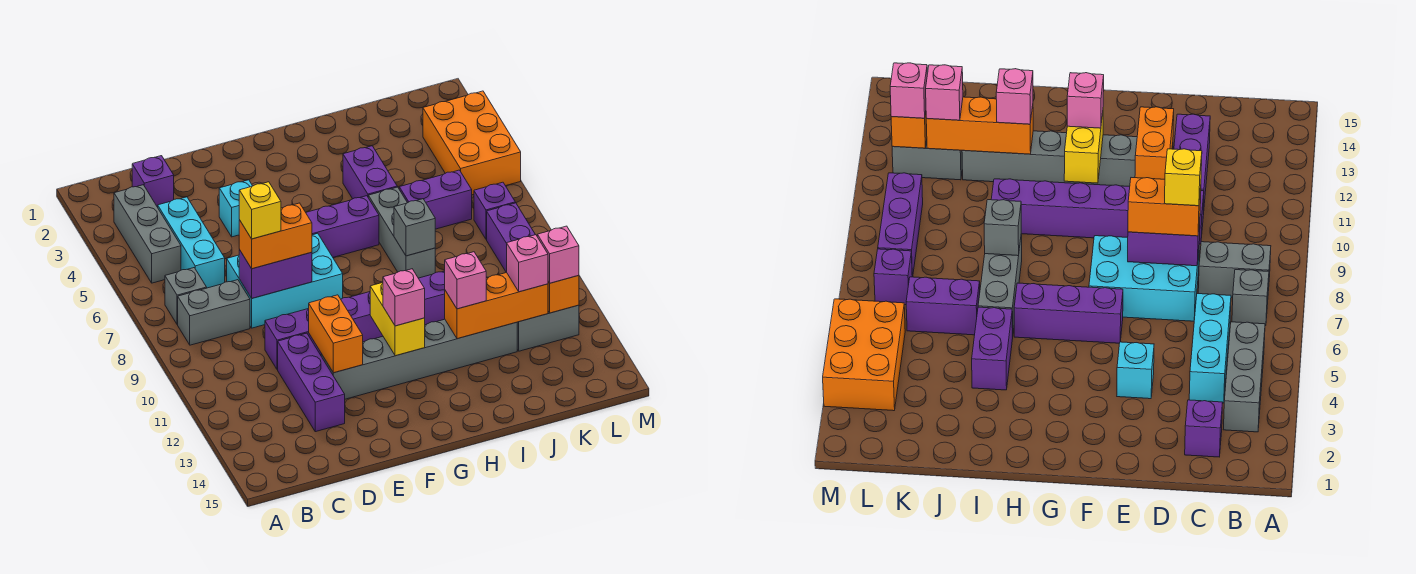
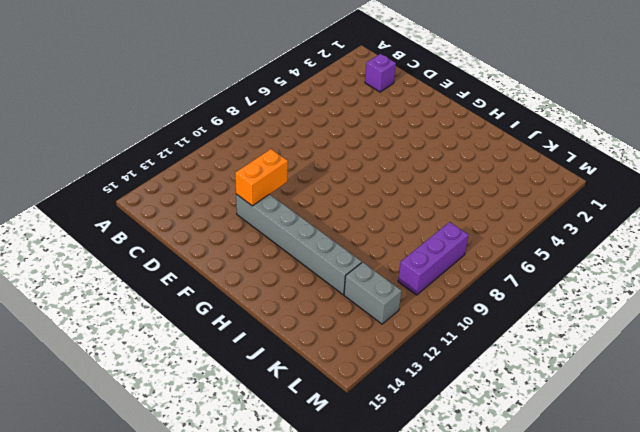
none -> grey 1x3 brick [114,185,181,283]
none -> grey 1x1 brick [165,268,207,325]
none -> grey 1x2 brick [178,280,250,345]
none -> cyan 1x3 brick [158,197,225,288]

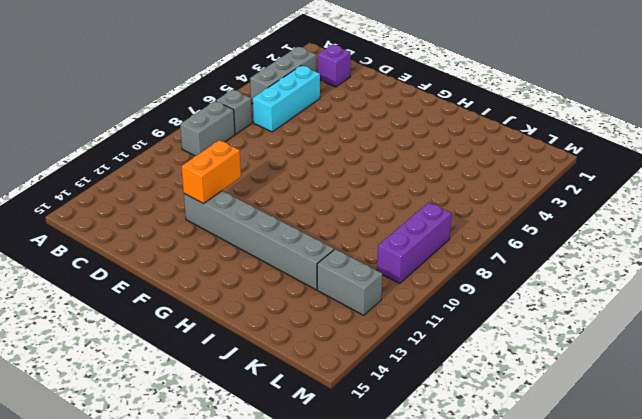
grey 1x2 brick [180,101,235,156] -> grey 1x2 brick turned to [178,280,250,345]
none -> cyan 2x3 brick [227,233,343,328]
none -> purple 1x6 brick [265,271,445,370]
none -> purple 1x3 brick [278,333,345,432]
none -> cyan 1x1 brick [219,180,252,237]

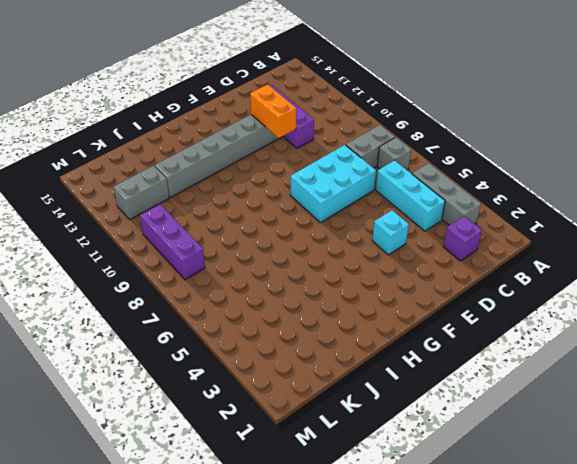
none -> purple 1x6 brick [265,271,445,370]
none -> purple 1x3 brick [306,196,379,257]
none -> purple 1x2 brick [343,146,397,199]
none -> grey 1x3 brick [368,187,435,278]

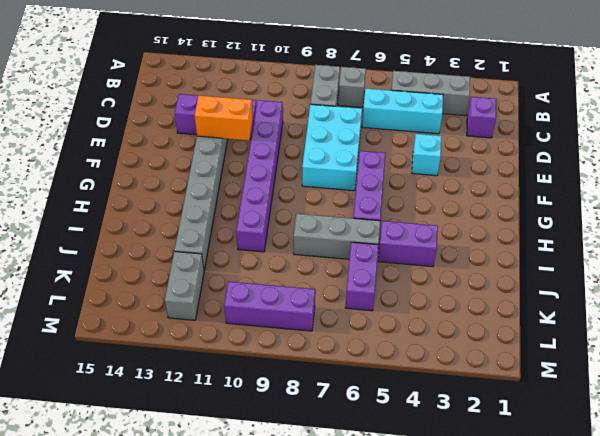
none -> orange 2x3 brick [423,91,521,195]
none -> purple 1x1 brick [474,182,515,239]
none -> purple 1x2 brick [239,250,312,298]
none -> yellow 1x2 brick [370,283,425,356]

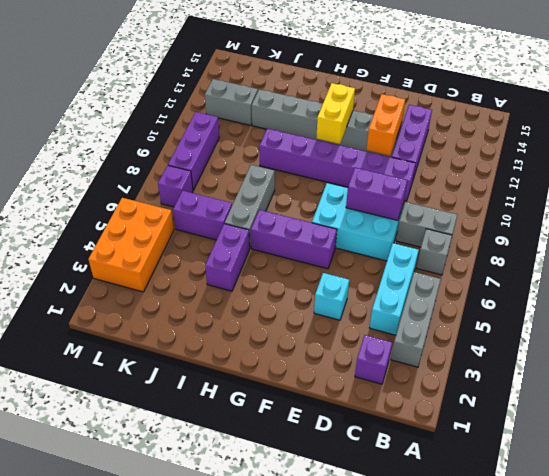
none -> grey 1x1 brick [394,199,435,256]
none -> orange 1x3 brick [445,273,548,339]
none -> orange 1x1 brick [548,275,579,313]
none -> orange 1x2 brick [239,203,312,269]

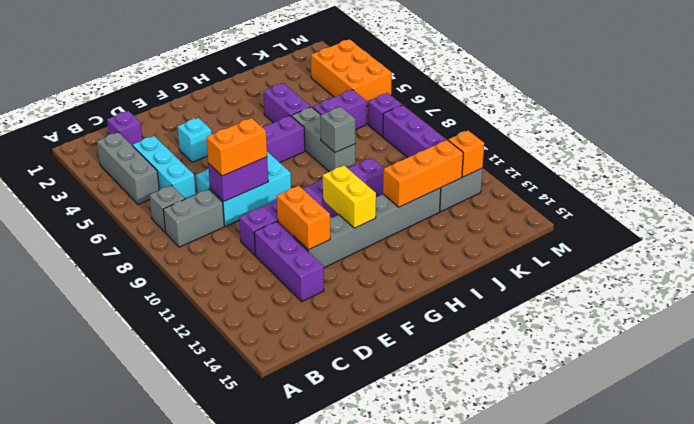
none -> pink 1x1 brick [383,269,425,326]
none -> pink 1x1 brick [445,252,486,309]
none -> pink 1x1 brick [507,235,548,292]
none -> pink 1x1 brick [537,226,579,283]

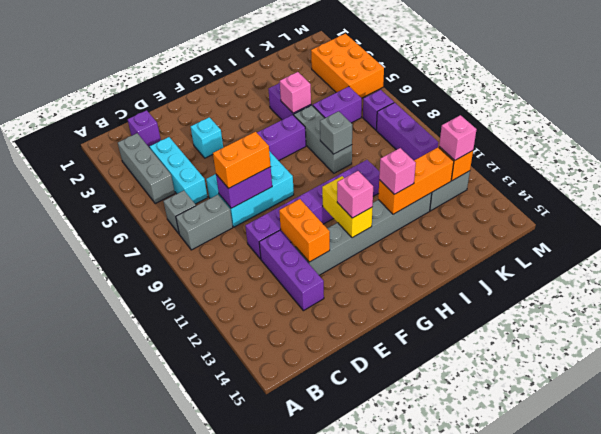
pink 1x1 brick [280,72,311,113] -> pink 1x1 brick moved to [507,235,548,292]
none -> yellow 1x1 brick [239,182,281,239]

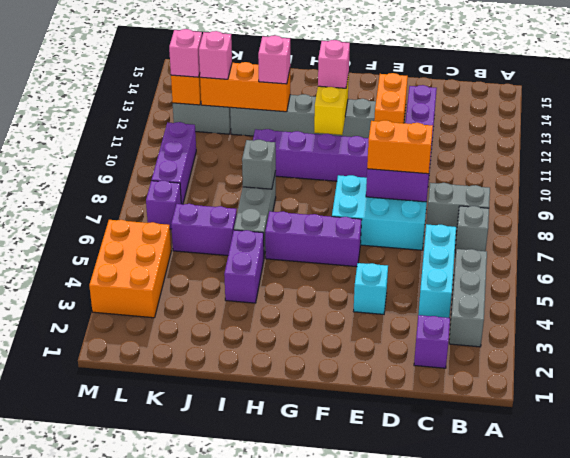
none -> yellow 1x1 brick [239,182,281,239]

